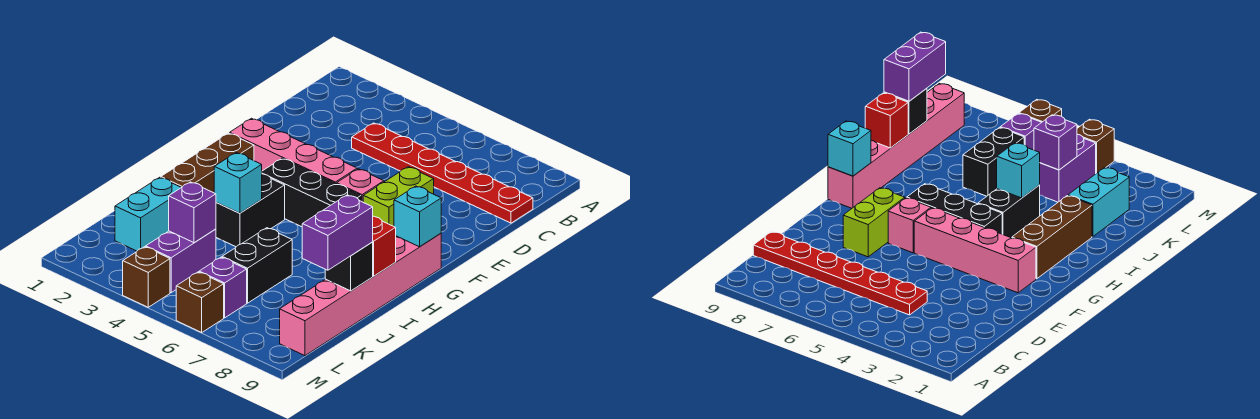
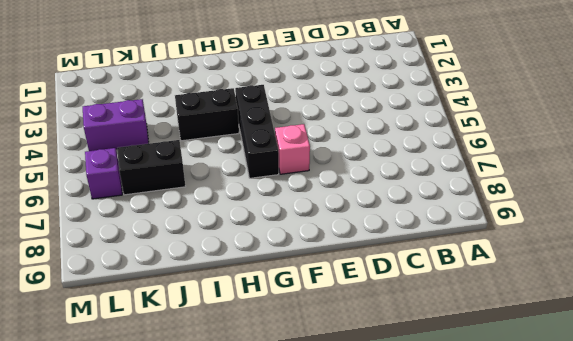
none -> red 1x6 plate [352,123,533,223]
none -> lime 1x2 brick [363,167,434,226]
none -> pink 1x4 brick [230,118,357,184]

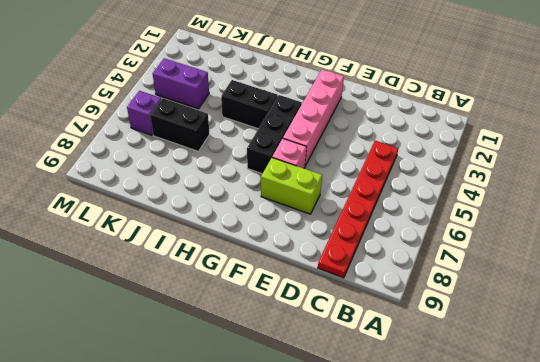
none -> brown 1x3 brick [161,133,254,193]
none -> pink 1x6 brick [280,234,441,356]
none -> cyan 1x2 brick [115,177,181,251]

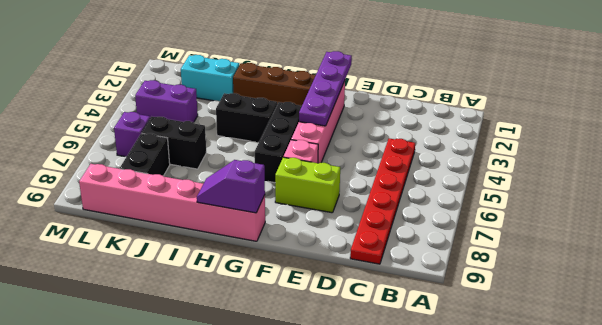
purple 1x4 plate [299,51,352,126] -> none
purple 1x2 slope [197,160,265,213] -> cyan 1x1 brick [394,186,441,247]
black 1x2 brick [120,133,170,176] -> none
none -> brown 1x1 brick [123,247,170,307]
none -> brown 1x1 brick [176,272,224,332]
none -> cyan 1x1 brick [214,153,262,213]

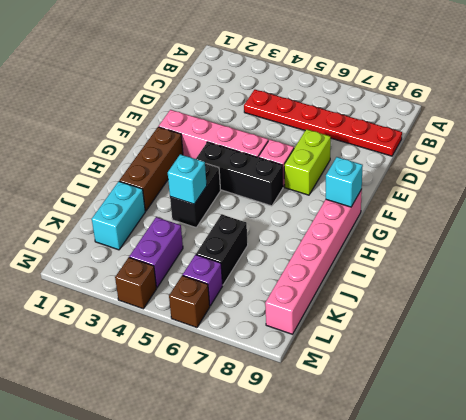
none -> red 1x1 brick [373,216,396,276]
none -> black 1x1 brick [325,242,373,291]
none -> purple 1x1 brick [169,182,216,243]

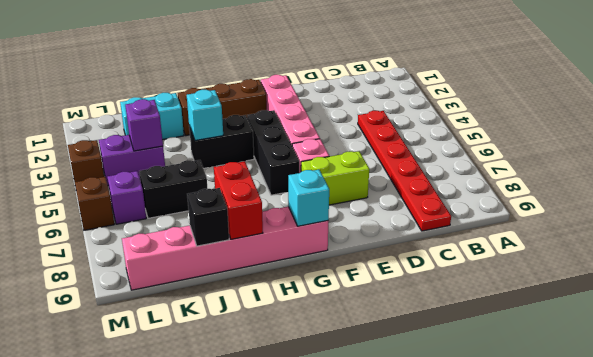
red 1x2 brick [214,161,263,239] -> red 1x1 brick [373,216,396,276]
none -> purple 1x2 brick [302,195,373,270]

